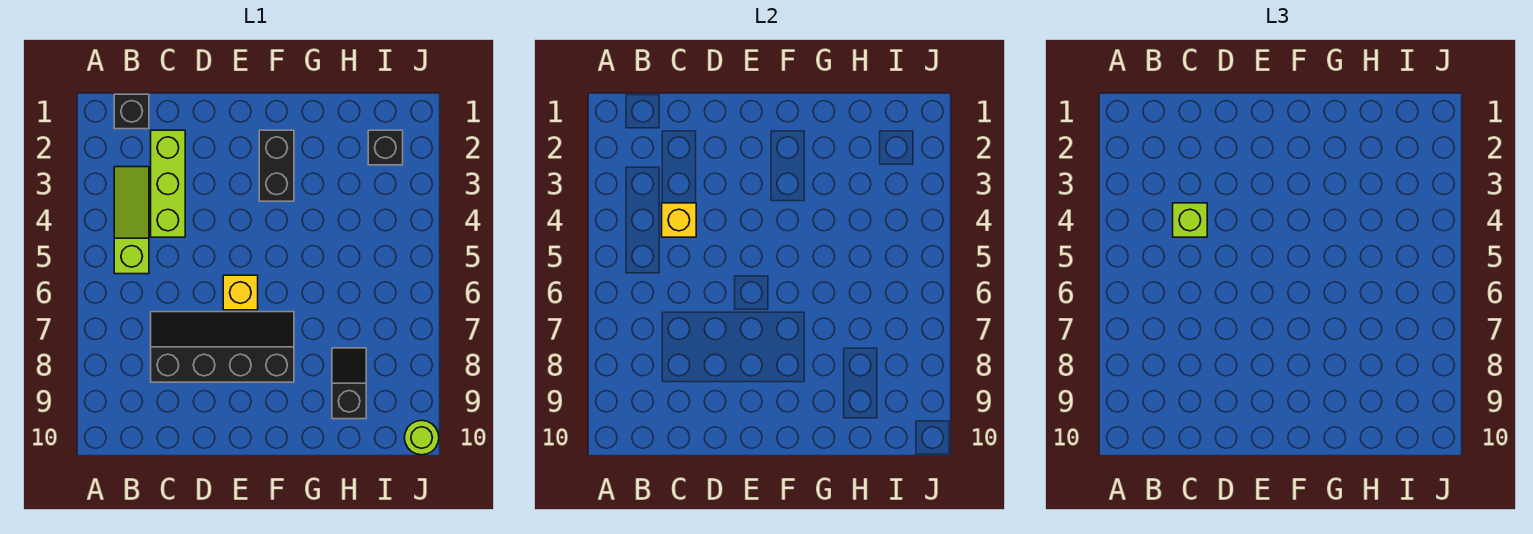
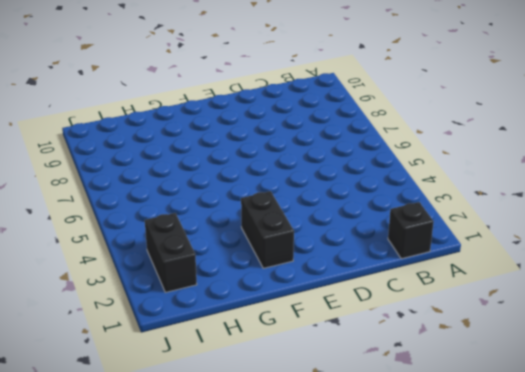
black 1x2 brick [145,213,197,292] -> black 1x1 brick [368,130,403,165]
none -> lime 1x3 slope [114,167,149,274]
none -> lime 1x3 brick [151,130,185,237]

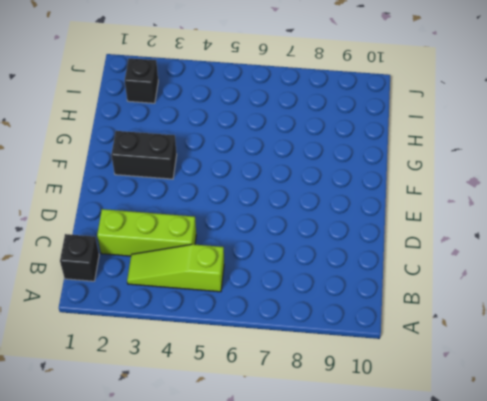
none -> black 2x4 slope [151,312,294,382]
none -> yellow 1x1 brick [223,275,258,310]

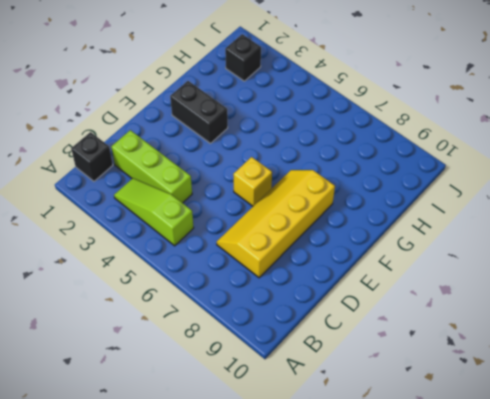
yellow 2x4 slope [217,170,335,278] -> black 2x4 slope [151,312,294,382]
none -> black 1x2 slope [332,348,366,419]
none -> lime 1x1 round brick [404,420,439,455]

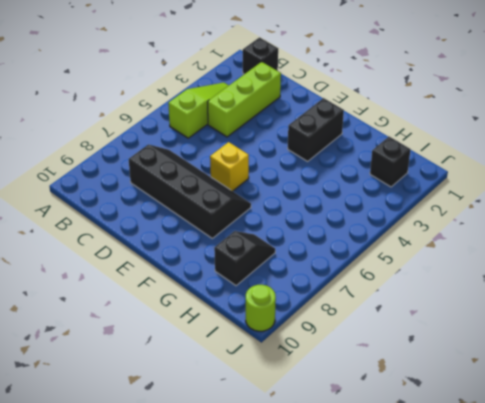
none -> yellow 1x1 brick [662,203,696,237]
none -> lime 1x1 brick [1173,203,1207,237]

